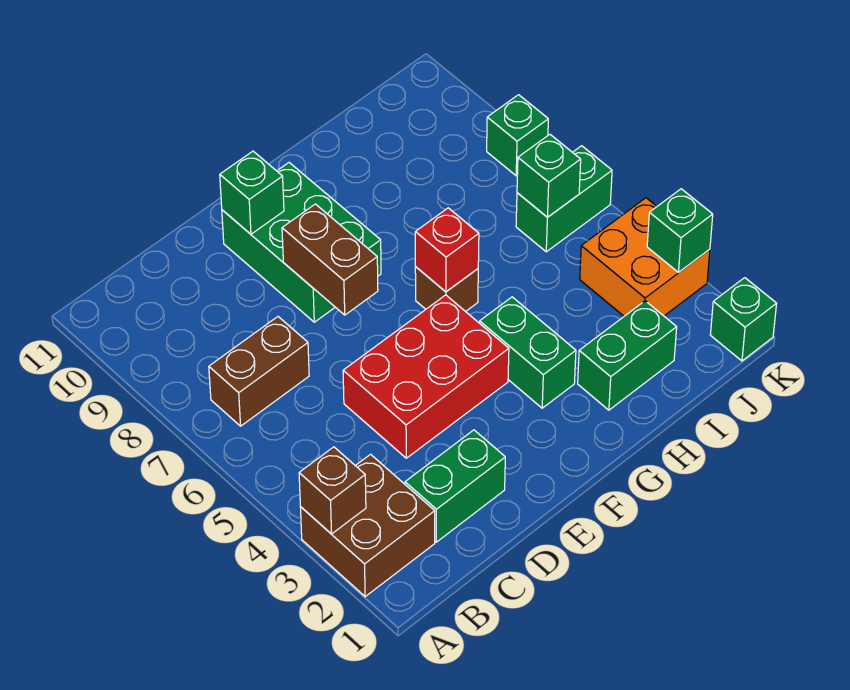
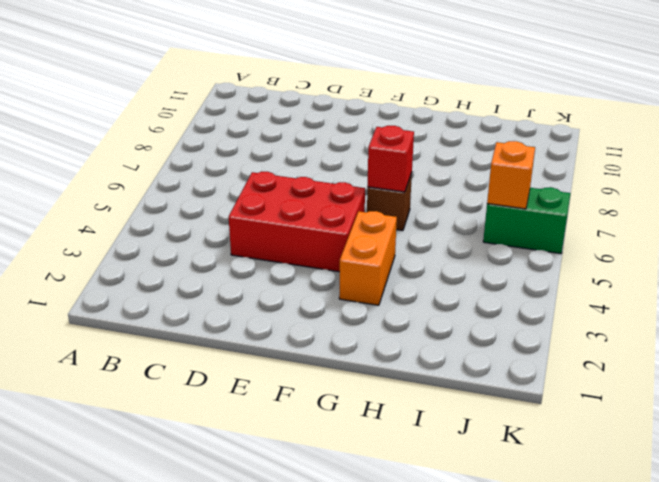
orange 1x2 brick [339,211,397,305] -> green 1x2 brick [480,297,576,408]
orange 1x1 brick [487,141,535,209] -> green 1x1 brick [517,134,581,217]
none -> brown 2x2 brick [300,454,435,597]
none -> brown 1x2 brick [209,317,309,426]
none -> green 1x2 brick [405,430,505,542]

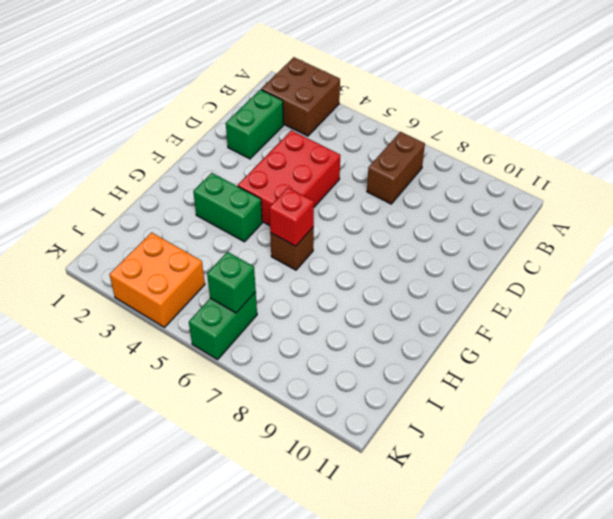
none -> green 2x3 brick [222,163,381,322]
none -> green 1x2 brick [578,301,677,410]
none -> green 1x1 brick [710,278,777,361]

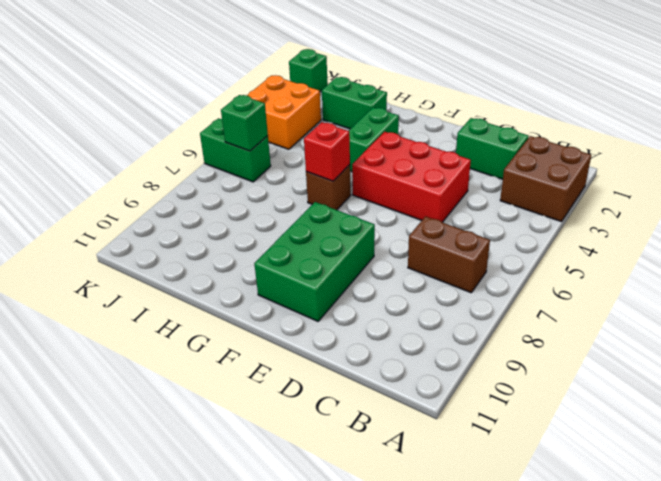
none -> green 1x1 brick [487,95,548,176]
none -> brown 1x1 brick [299,447,366,534]
none -> brown 1x2 brick [282,204,378,315]

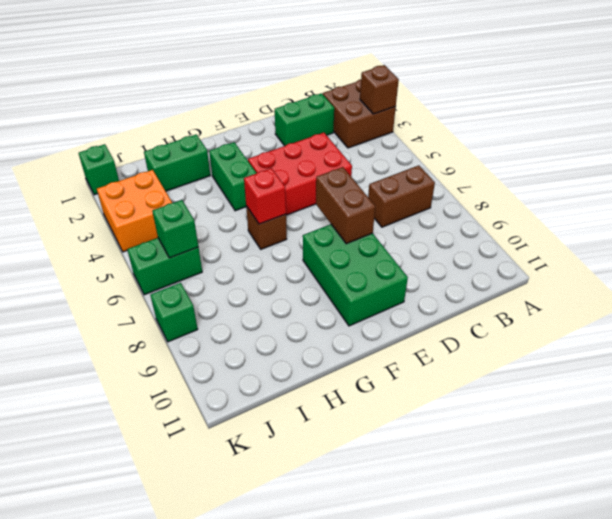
none -> green 1x1 brick [220,151,284,234]
none -> green 1x1 brick [647,189,713,272]

